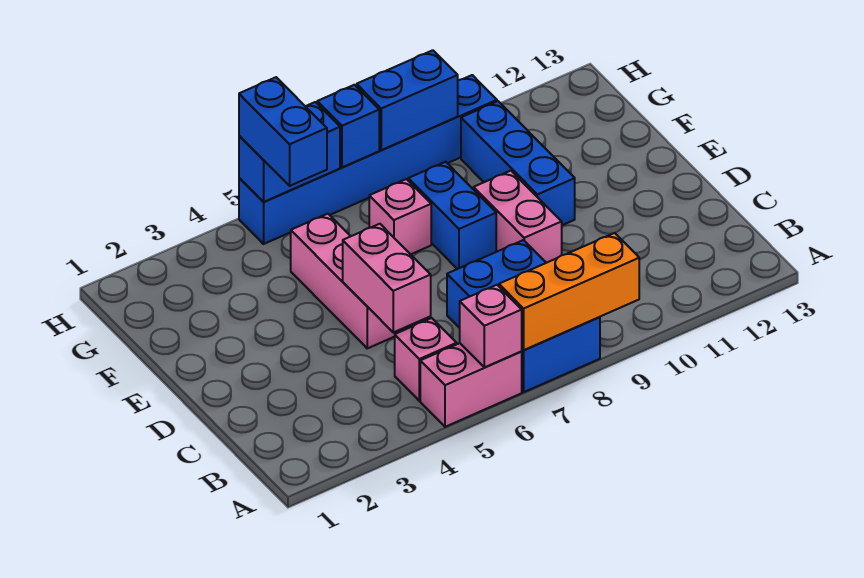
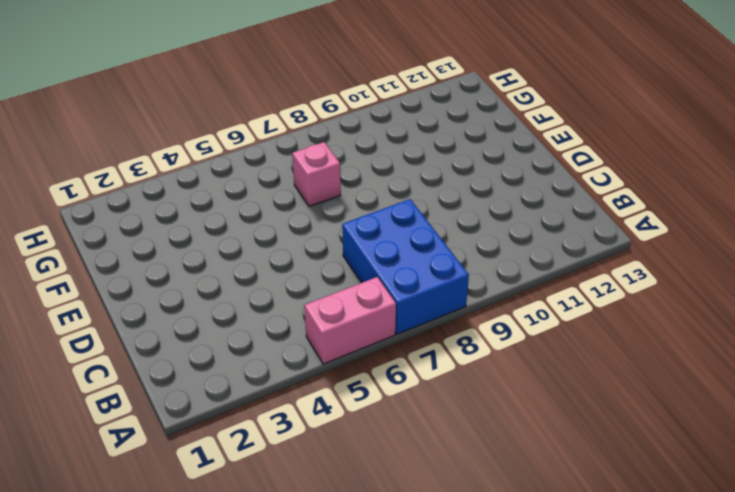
none -> pink 1x1 brick [395,318,457,401]
none -> pink 1x3 brick [291,214,405,348]
none -> pink 1x2 brick [474,171,562,263]

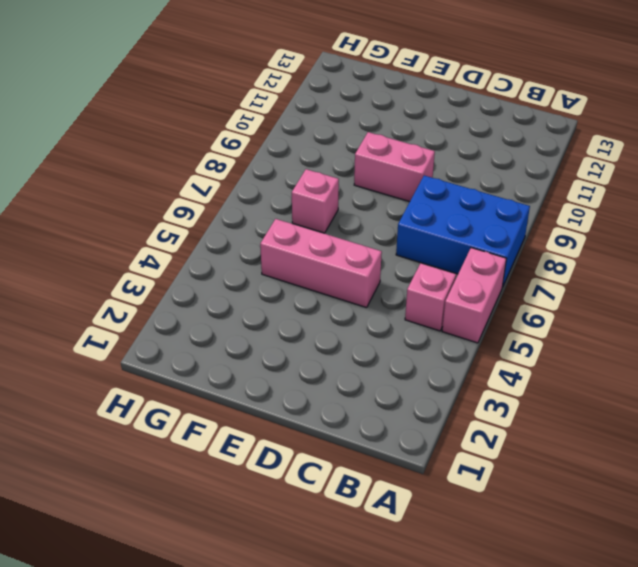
none -> blue 1x2 brick [408,162,496,269]
none -> blue 1x3 brick [461,101,575,225]
none -> blue 1x6 brick [239,75,497,244]

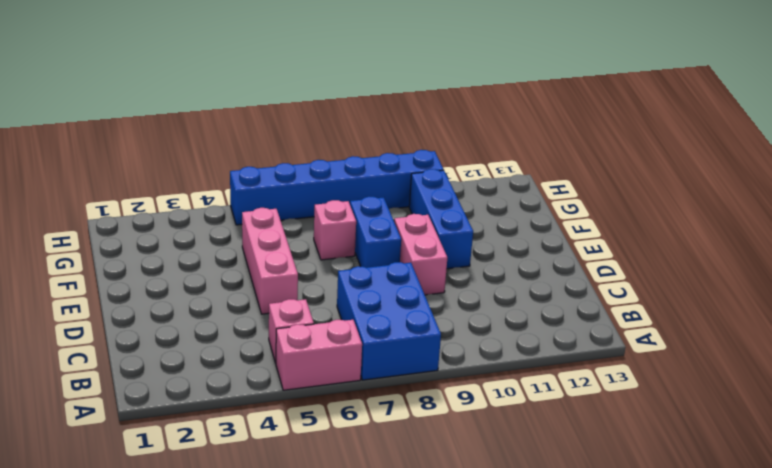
none -> pink 1x1 brick [460,285,522,367]
none -> orange 1x3 brick [499,233,639,350]
none -> pink 1x2 brick [343,224,431,332]

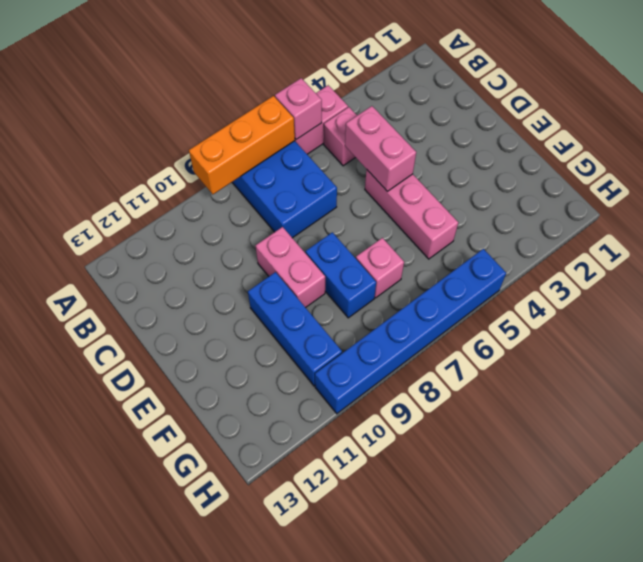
none -> blue 1x2 brick [239,102,340,202]
none -> blue 1x1 brick [317,85,379,168]
none -> blue 1x2 brick [357,50,458,150]

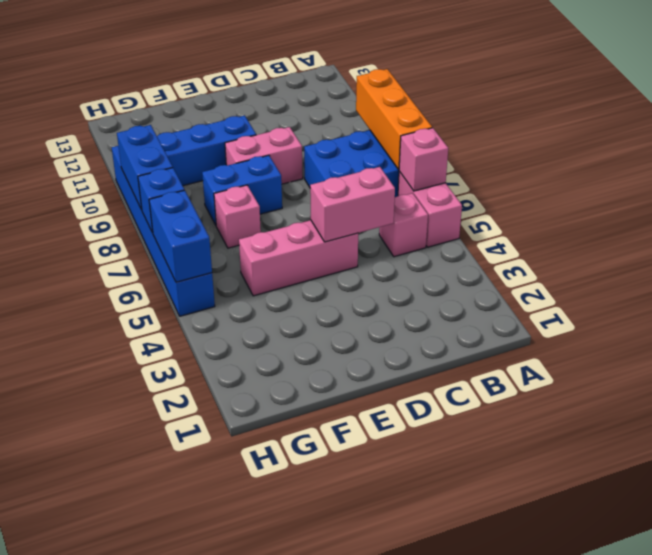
none -> blue 1x2 brick [239,77,327,186]

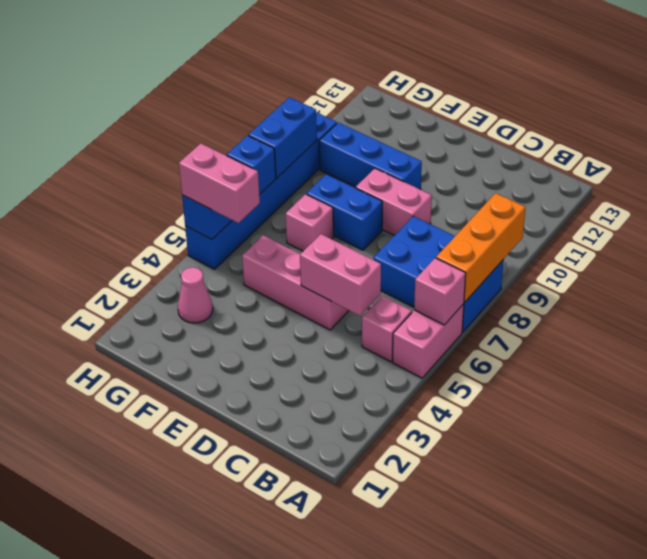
pink 1x1 cone [178,267,213,323] -> none
pink 1x2 brick [179,143,260,223] -> blue 1x2 brick [239,77,327,186]

